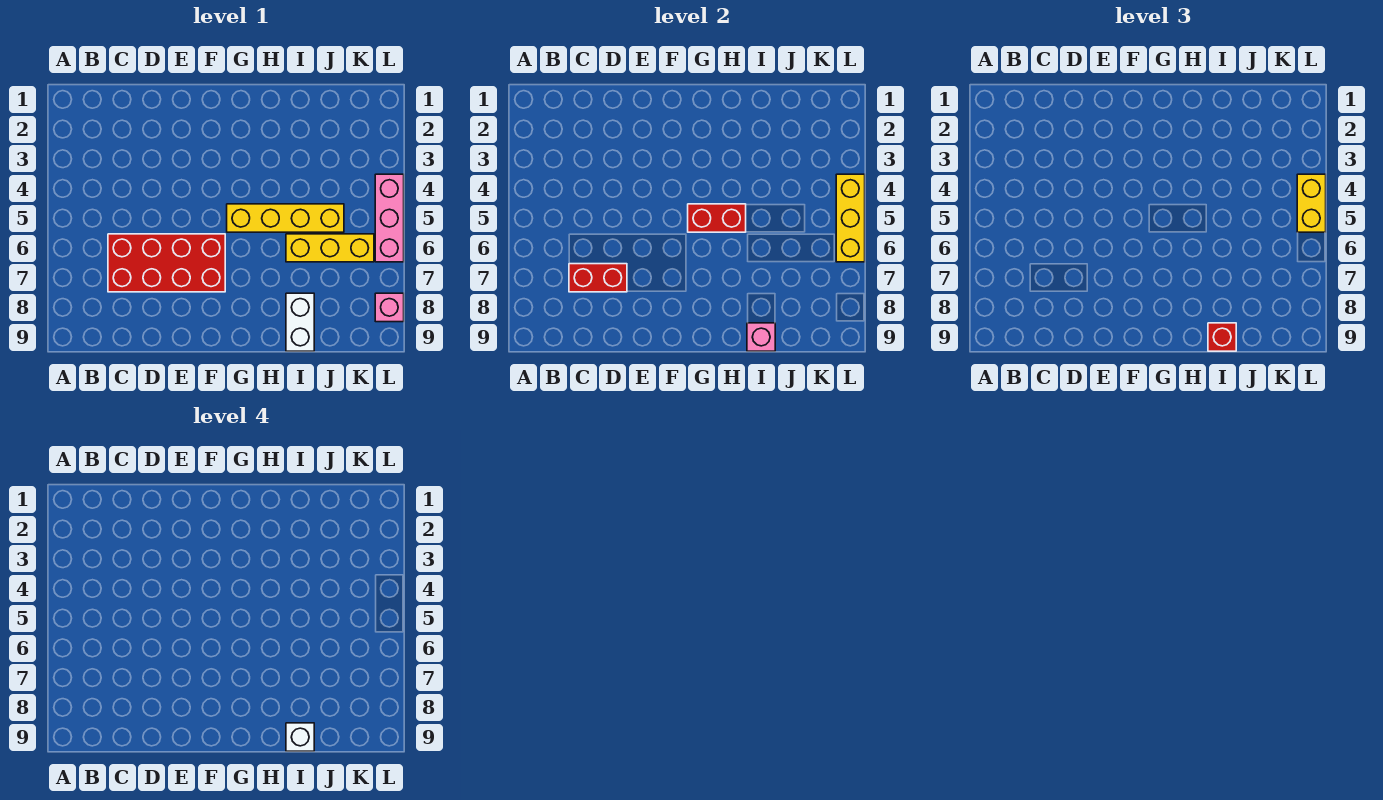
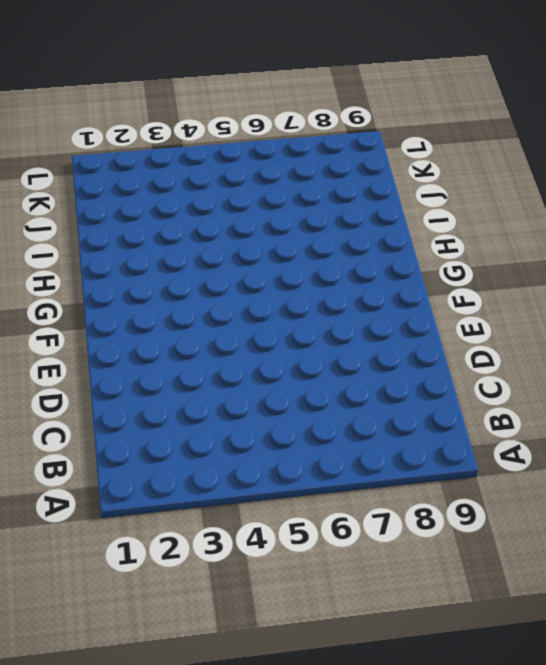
none -> red 2x4 brick [108,234,225,292]
none -> yellow 1x4 brick [227,204,344,232]
none -> yellow 1x3 brick [286,234,374,262]

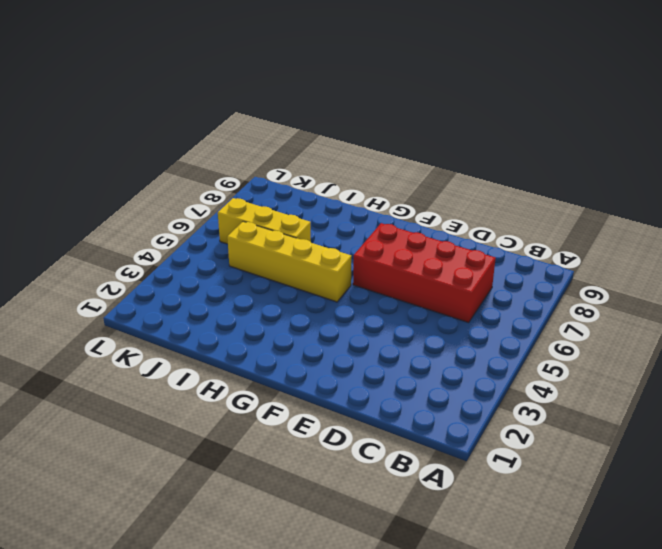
none -> white 1x2 brick [286,293,314,351]
none -> pink 1x3 brick [375,174,404,262]
none -> pink 1x1 brick [375,293,404,322]

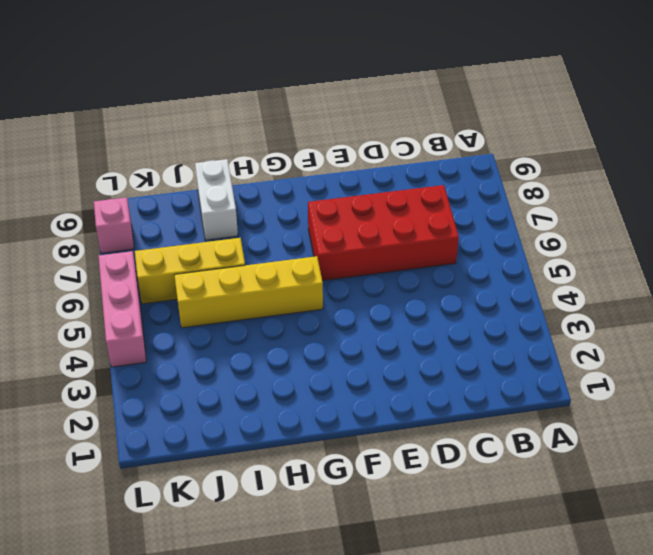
none -> red 1x2 brick [569,264,627,292]
none -> red 1x2 brick [688,204,746,232]
none -> pink 1x1 brick [747,323,775,351]

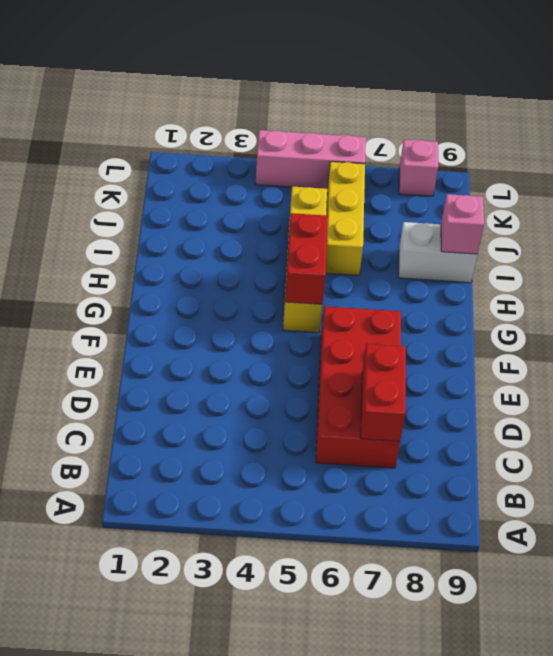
none -> yellow 1x3 brick [836,174,865,262]
none -> red 1x1 brick [1208,323,1236,351]
none -> yellow 1x2 brick [1297,174,1326,232]

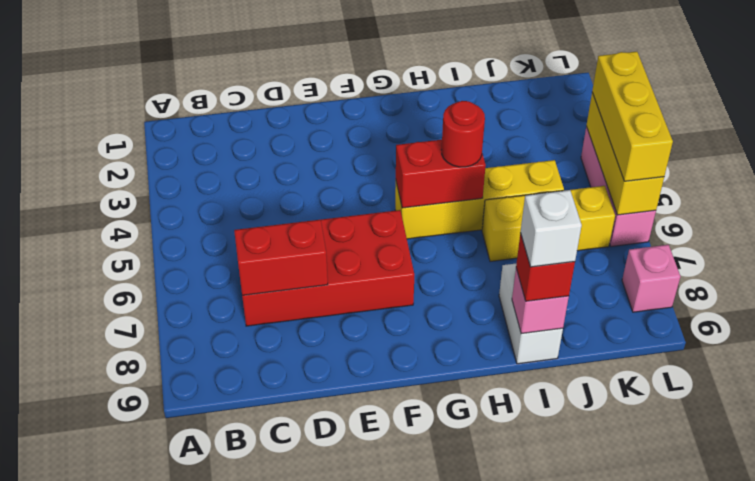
red 1x1 round brick [442,101,485,167] -> none
yellow 1x3 brick [592,52,673,181] -> yellow 1x2 brick [1297,174,1326,232]

